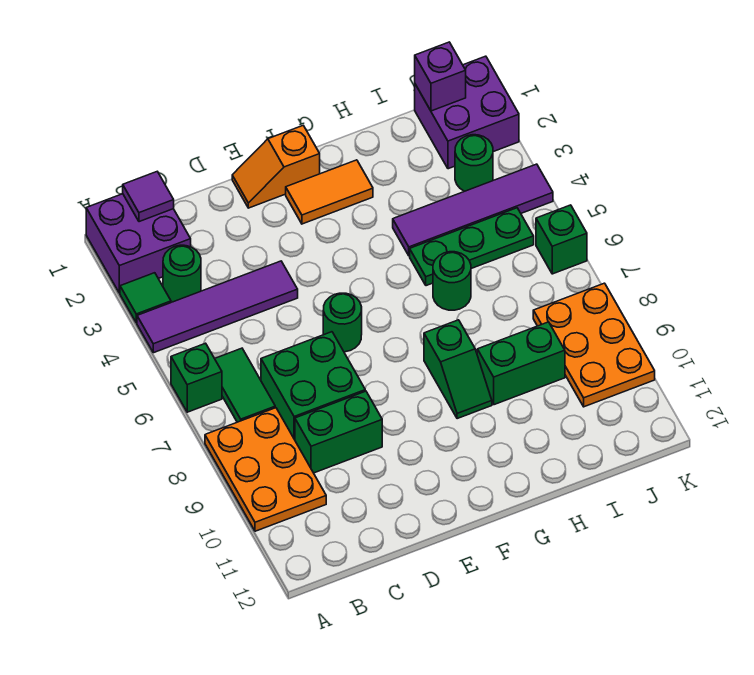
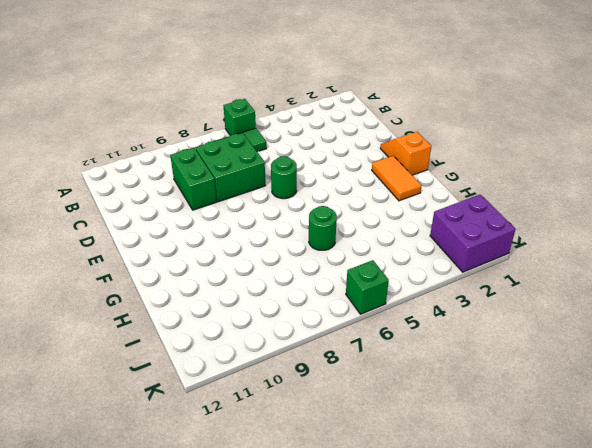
none -> purple 2x2 brick [86,194,191,293]
none -> green 1x1 tile [120,273,171,323]
none -> purple 1x4 tile [137,261,298,353]

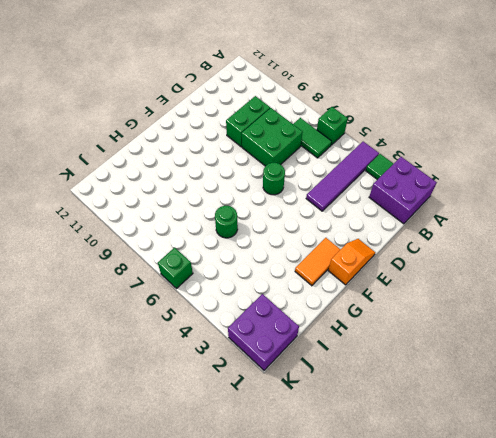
none -> orange 2x3 plate [205,408,326,531]
none -> green 1x1 round brick [163,245,201,302]
none -> green 1x2 slope [424,320,492,419]

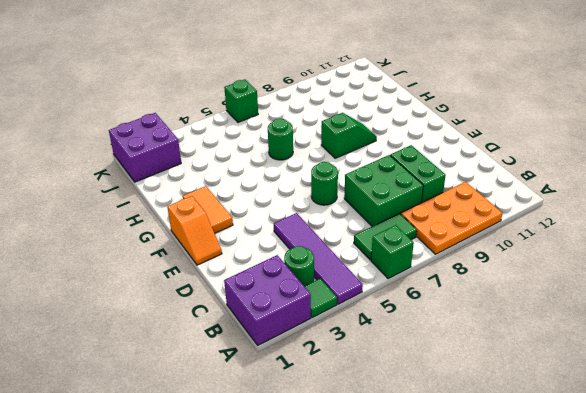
none -> purple 1x4 tile [393,164,553,256]
none -> green 1x3 plate [410,208,534,286]
none -> green 1x2 brick [477,322,565,405]

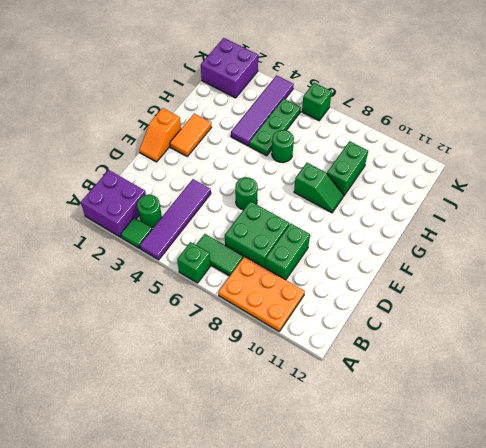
none -> green 1x1 round brick [455,135,493,191]
none -> orange 2x3 plate [533,283,655,407]
none -> purple 1x1 tile [123,172,174,222]

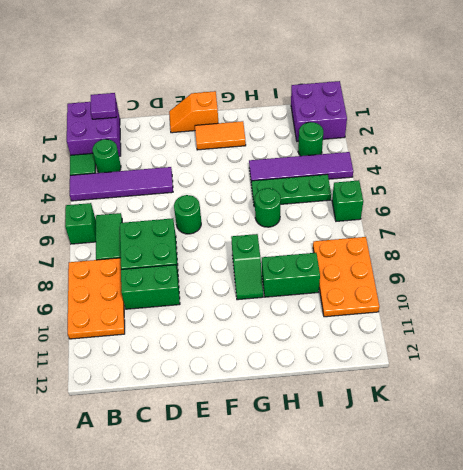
none -> purple 1x1 brick [415,42,466,111]

